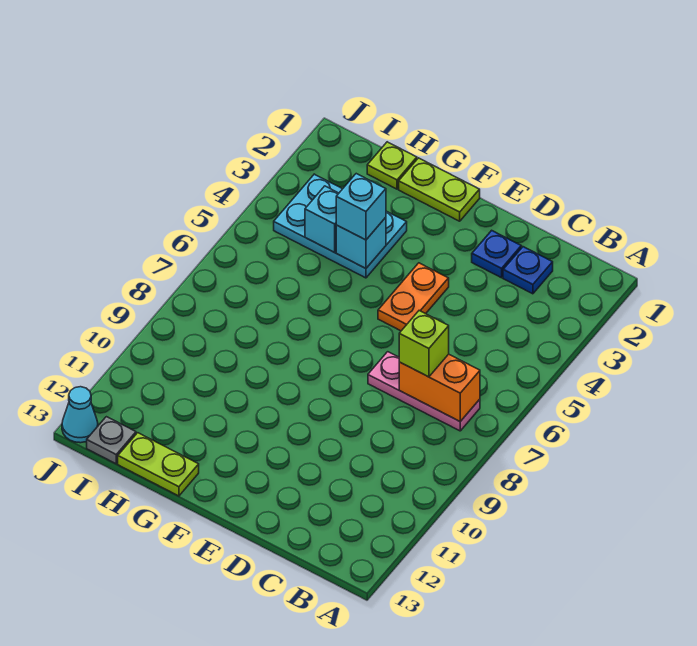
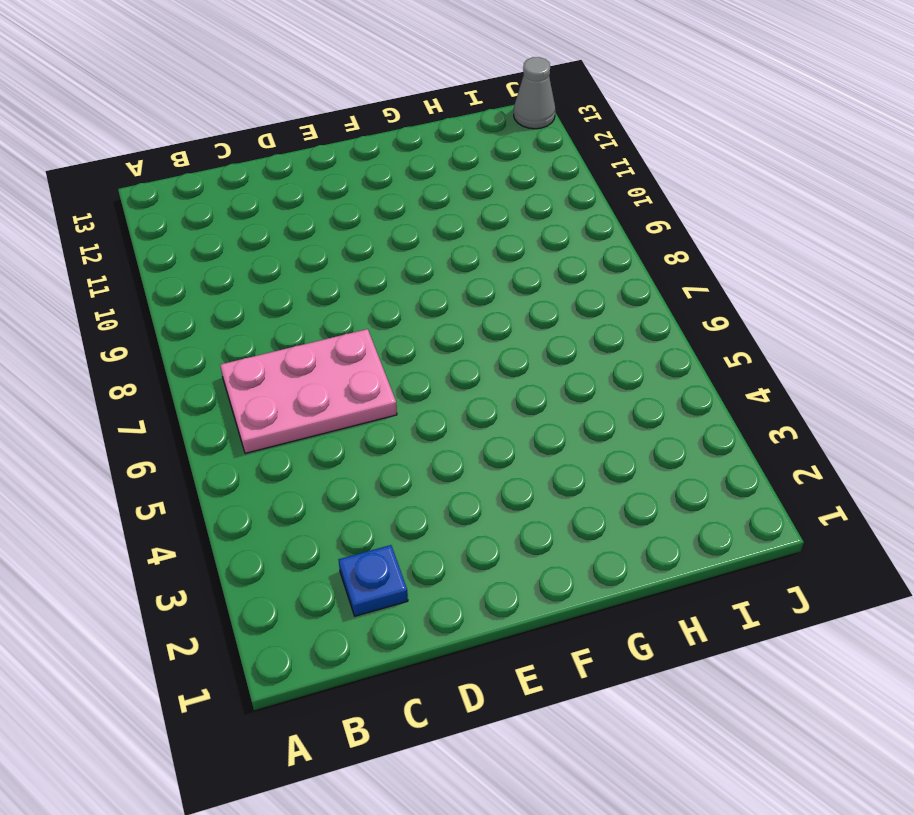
pink 2x3 plate [220,329,397,453] -> pink 1x3 plate [368,352,480,431]
grey 1x1 cone [514,57,555,129] -> cyan 1x1 cone [62,387,98,443]
none -> blue 1x1 plate [472,230,521,278]
none -> orange 1x2 plate [378,263,449,331]
none -> lime 1x2 plate [399,158,480,221]

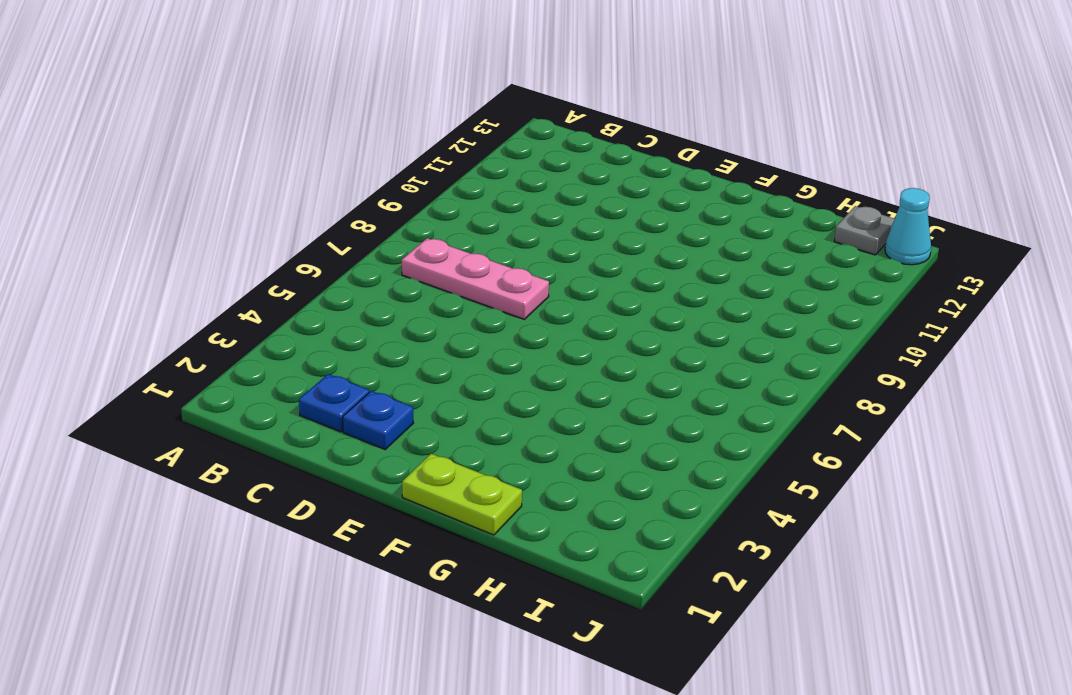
none -> orange 1x2 plate [378,263,449,331]
none -> cyan 2x3 plate [274,174,407,278]
none -> lime 1x2 plate [118,433,199,496]

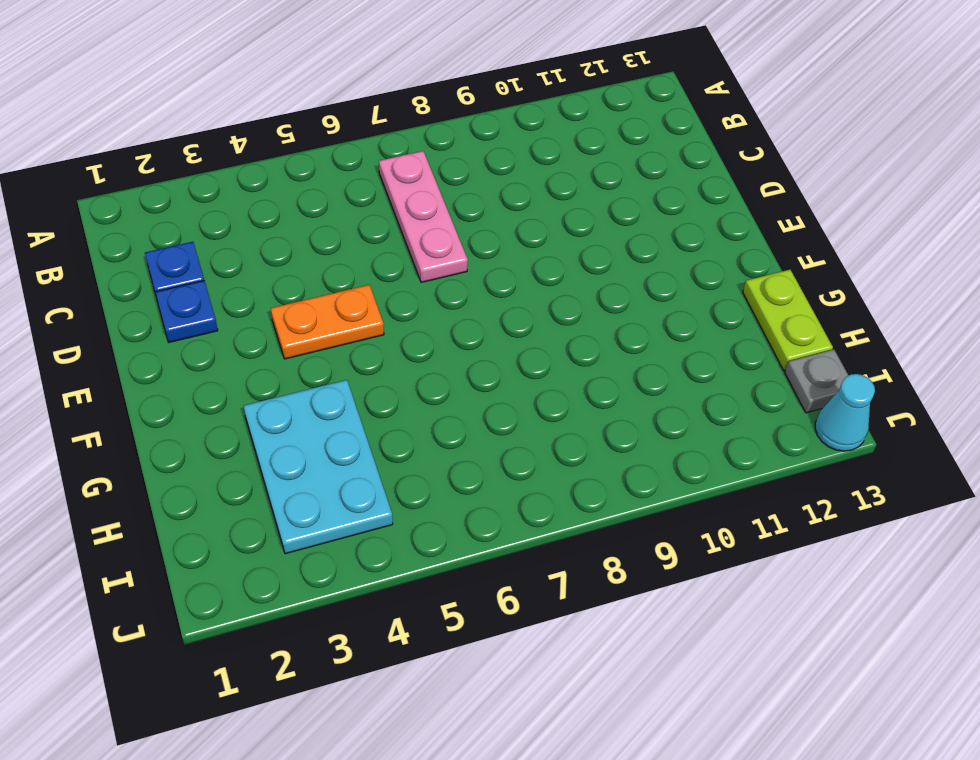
none -> lime 1x2 plate [399,158,480,221]
none -> lime 1x1 plate [367,142,417,189]
none -> orange 1x2 brick [399,354,480,421]

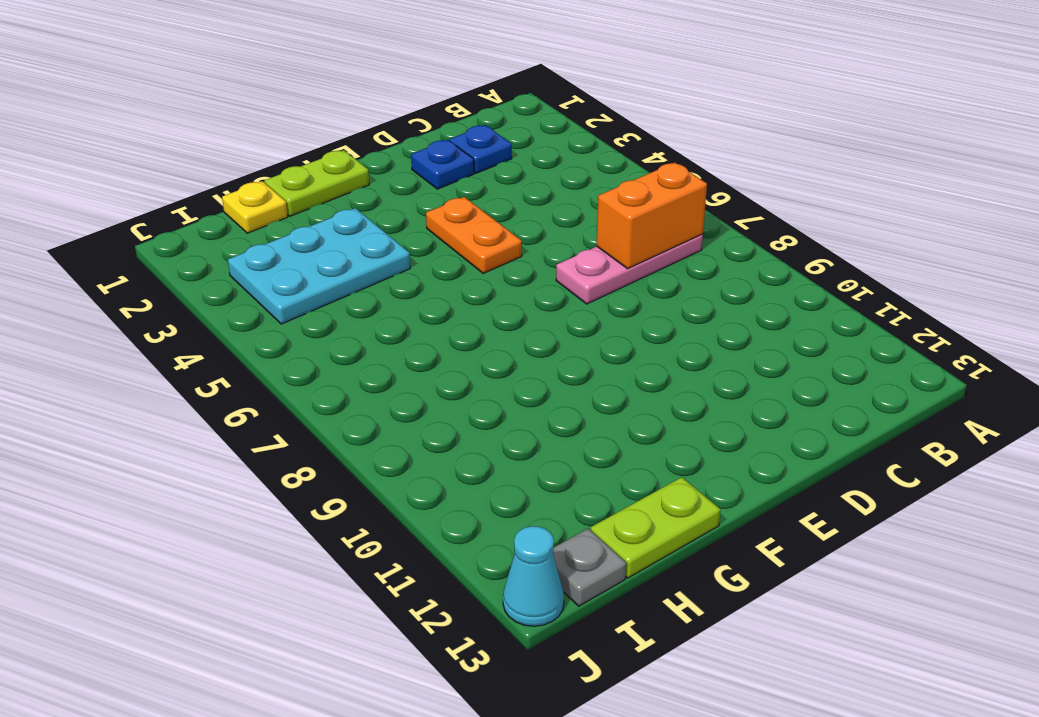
yellow 1x1 plate [222,181,288,233] -> lime 1x1 plate [367,142,417,189]
none -> cyan 1x1 brick [336,217,386,268]
none -> cyan 1x1 brick [305,186,339,252]
none -> lime 1x1 brick [399,311,449,377]

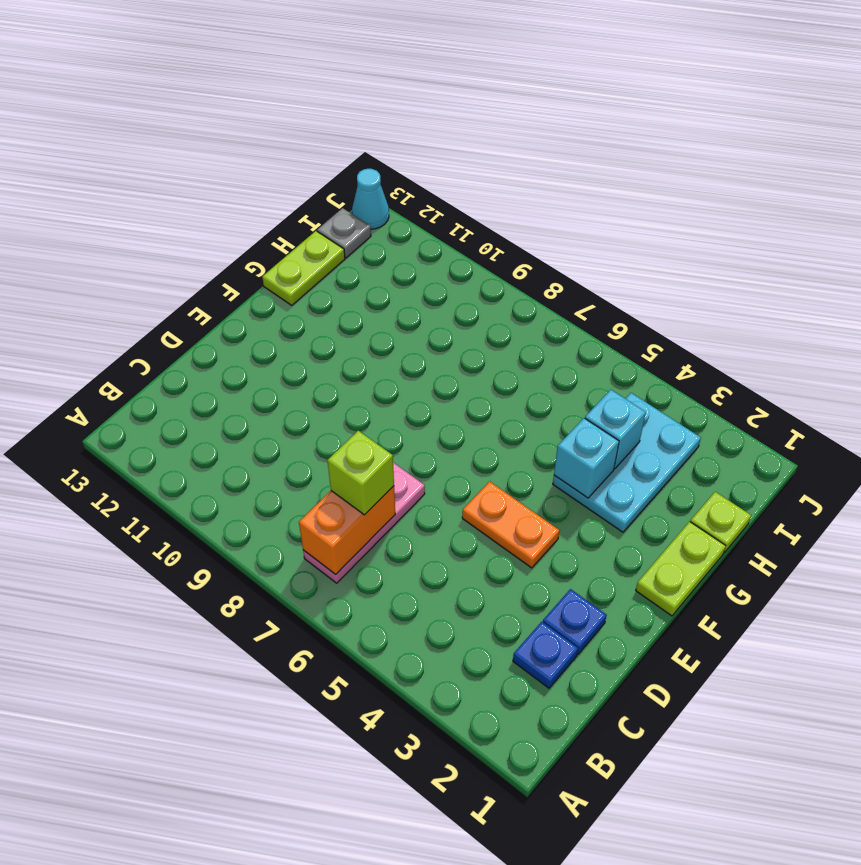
none -> cyan 1x1 brick [336,174,386,240]

